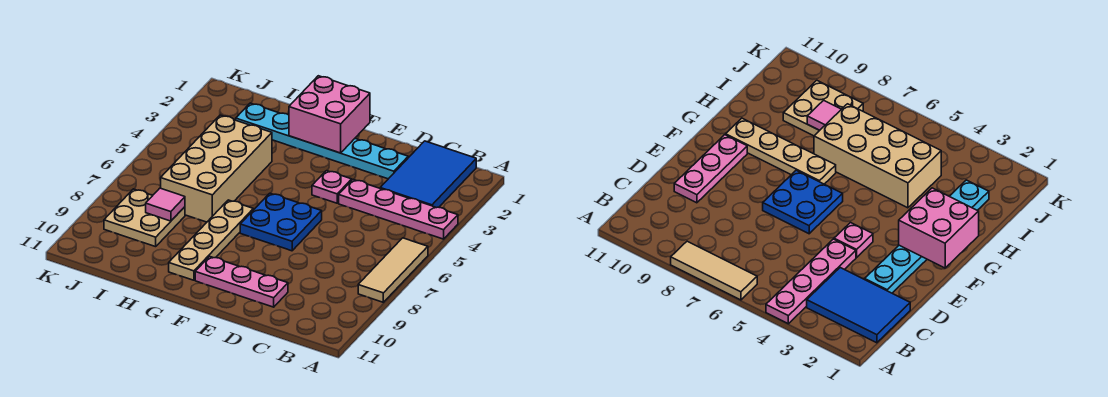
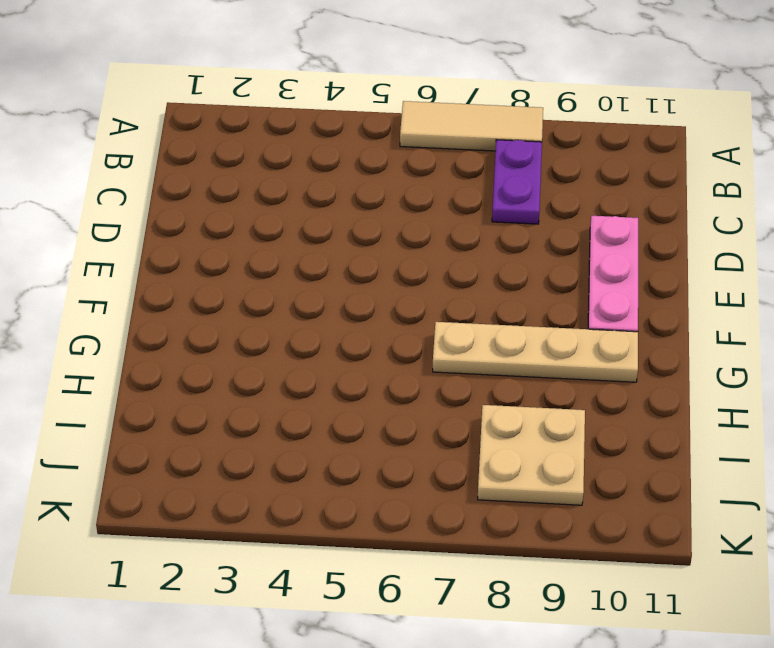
purple 1x2 plate [492,140,542,224] -> none
none -> pink 1x4 plate [339,179,458,239]
none -> blue 2x3 tile [380,141,476,208]
none -> cyan 1x6 plate [236,103,408,179]

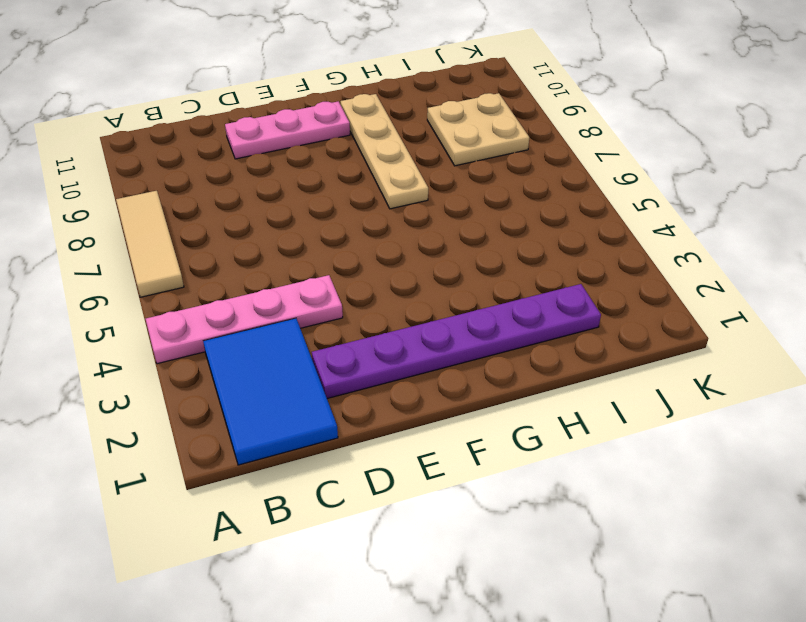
purple 1x6 plate [312,284,601,399] -> cyan 1x6 plate [236,103,408,179]
none -> pink 1x1 plate [312,171,352,203]
none -> blue 2x2 plate [240,193,322,251]
none -> tan 2x4 brick [161,115,272,222]

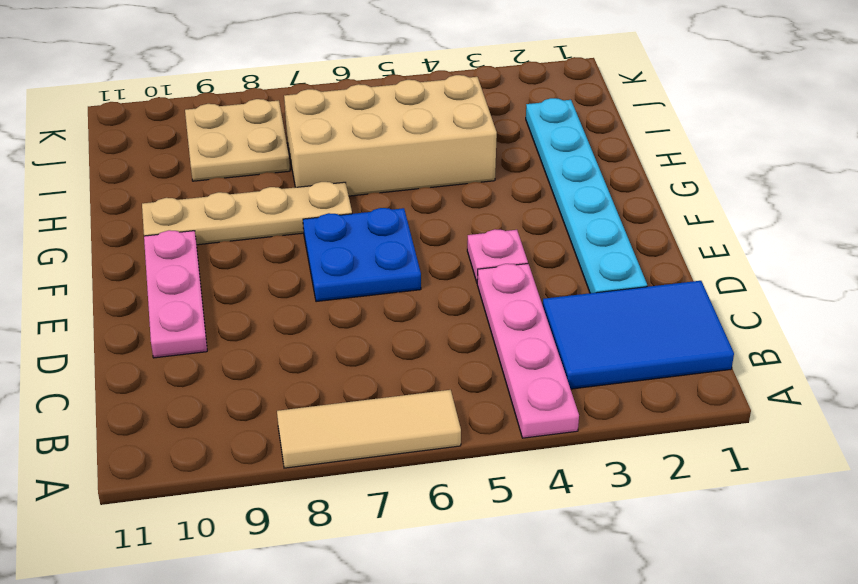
none -> pink 2x2 brick [289,76,370,153]
none -> pink 1x1 tile [146,188,185,221]

